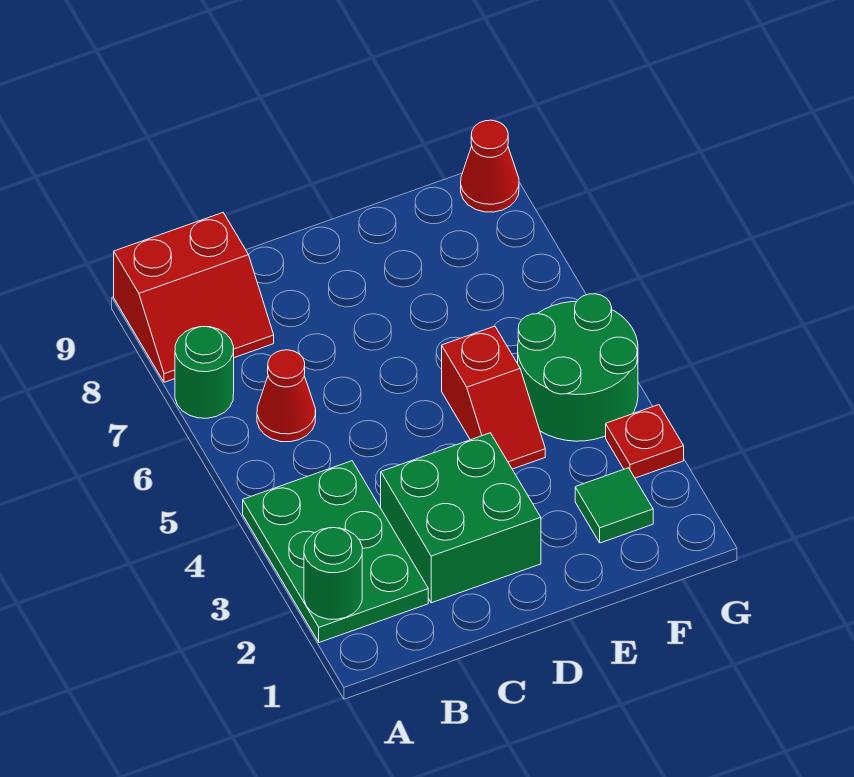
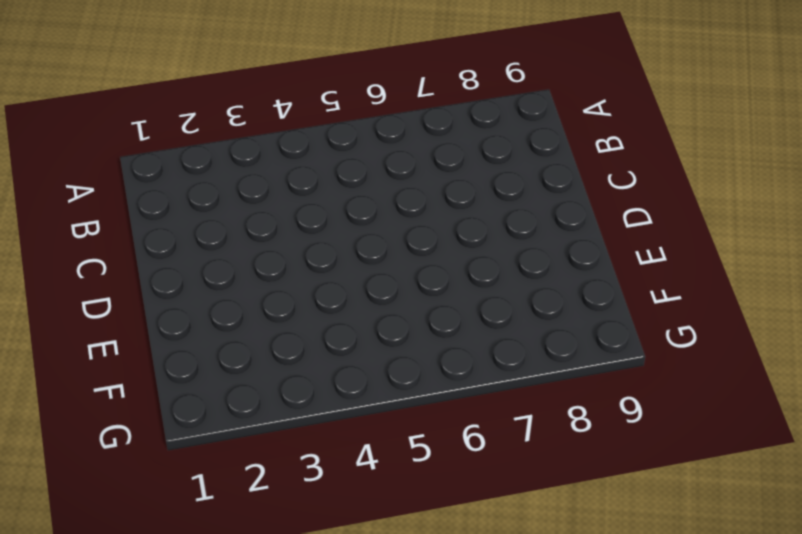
none -> green 2x3 plate [243,461,428,642]
none -> green 1x1 round brick [175,327,234,418]

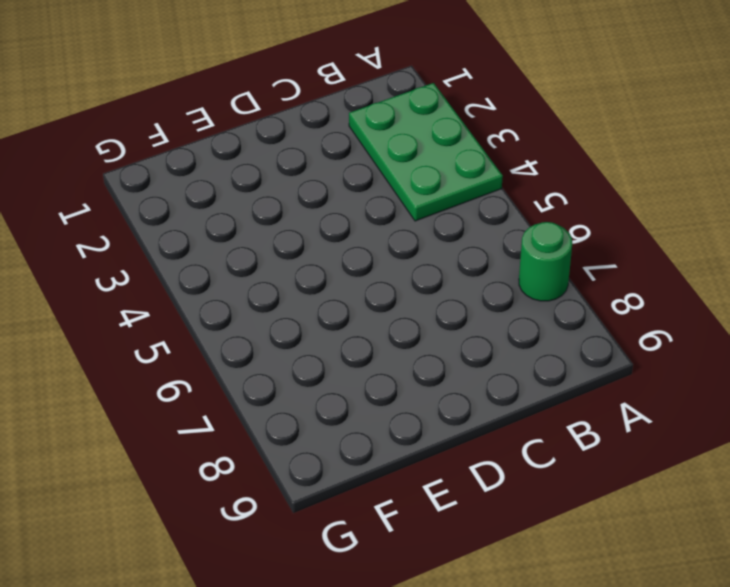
none -> red 2x2 slope [114,213,274,382]
none -> red 1x1 cone [257,350,316,442]

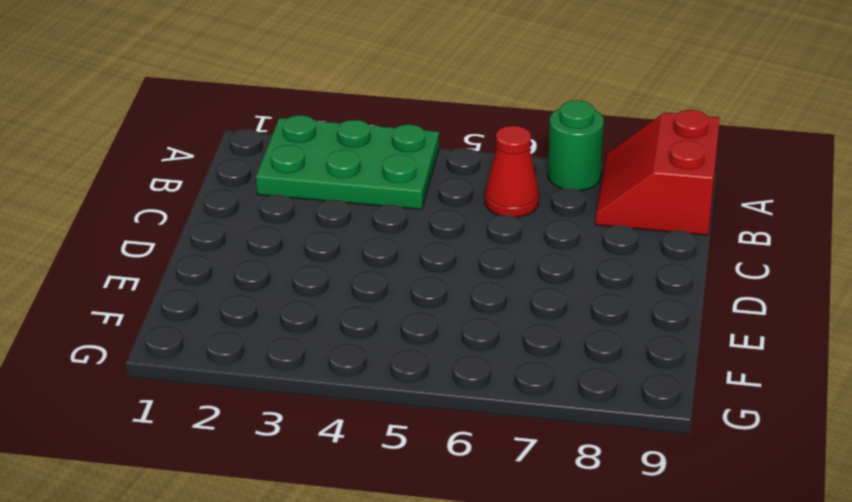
none -> green 2x2 brick [381,433,541,603]
none -> red 1x2 slope [442,326,545,469]

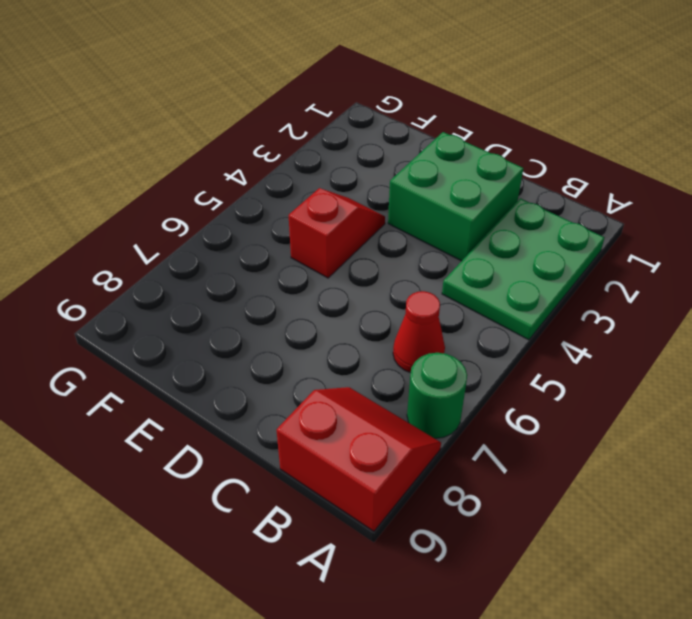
none -> green 1x1 tile [575,468,653,543]
none -> green 2x2 round brick [518,294,638,441]

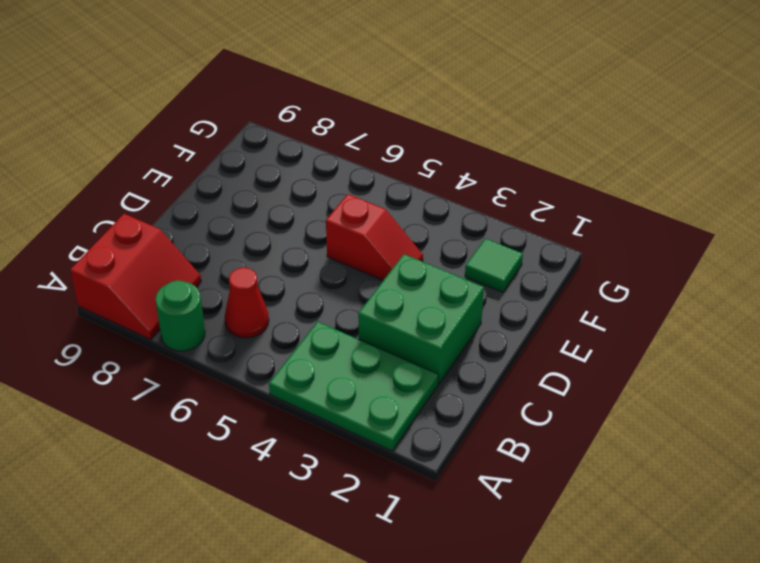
none -> green 2x2 round brick [518,294,638,441]
none -> red 1x1 plate [606,405,684,478]

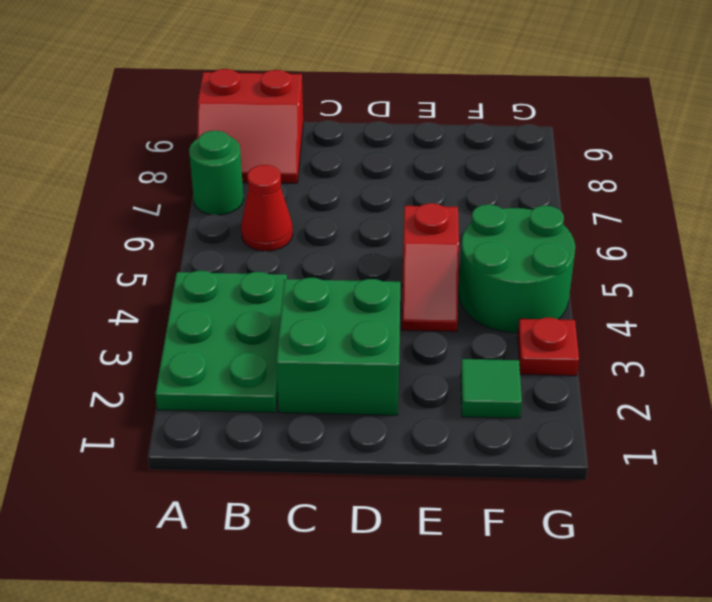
none -> red 1x1 cone [461,120,519,212]
none -> green 1x1 round brick [304,528,362,619]

